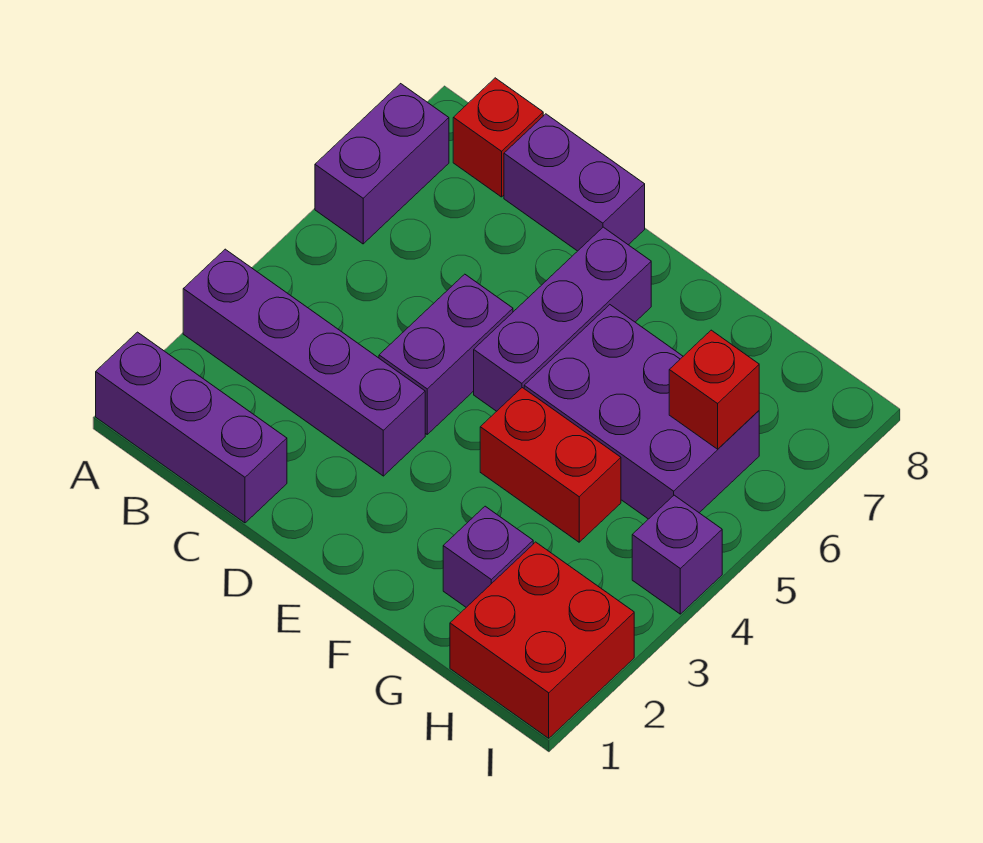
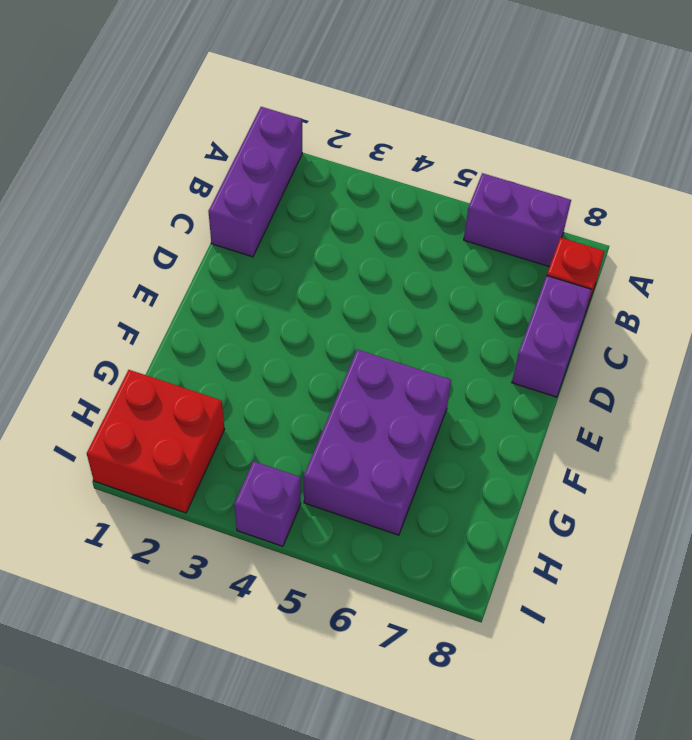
none -> purple 1x4 brick [183,249,425,476]
none -> purple 1x2 brick [379,274,513,434]
none -> purple 1x3 brick [474,227,651,411]

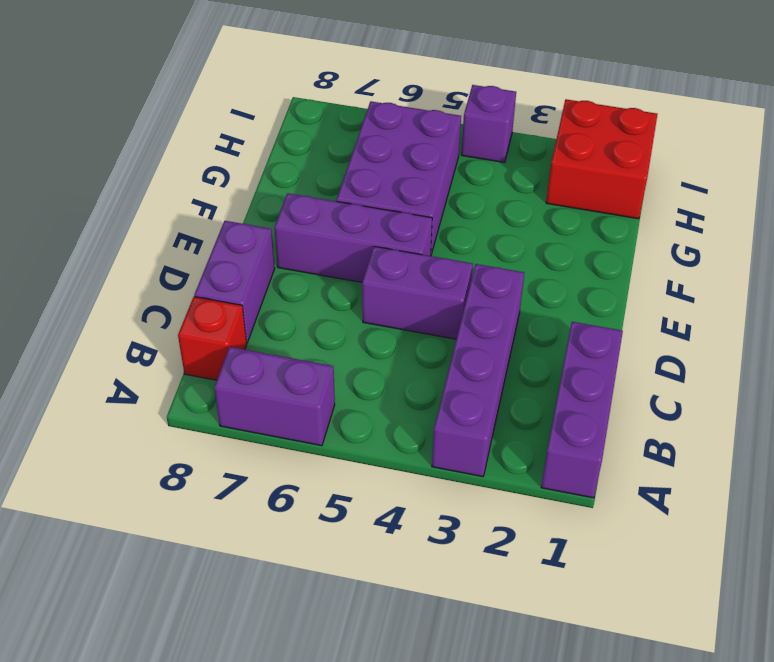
none -> red 1x2 brick [480,388,621,542]
none -> purple 1x1 brick [443,506,533,607]
none -> red 1x1 brick [669,330,759,449]

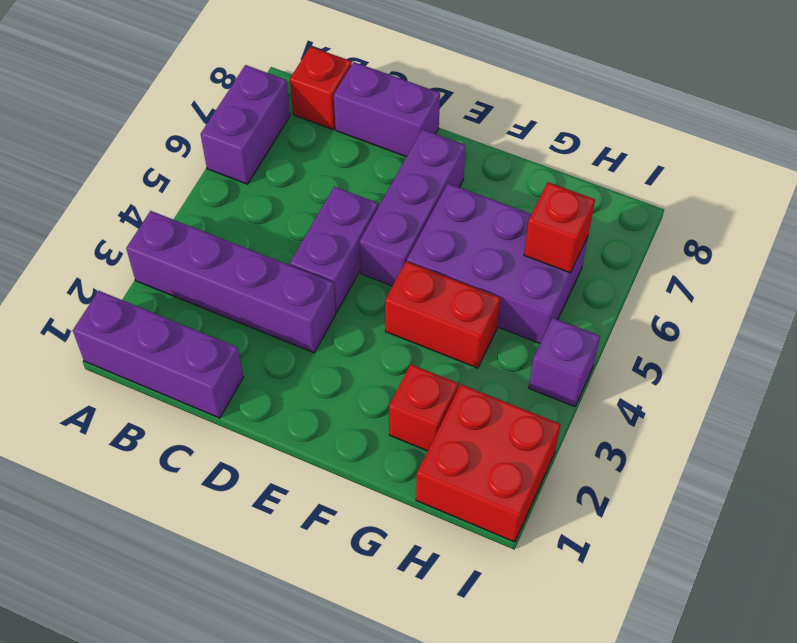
red 1x1 brick [389,364,458,451] -> purple 1x1 brick [443,506,533,607]

